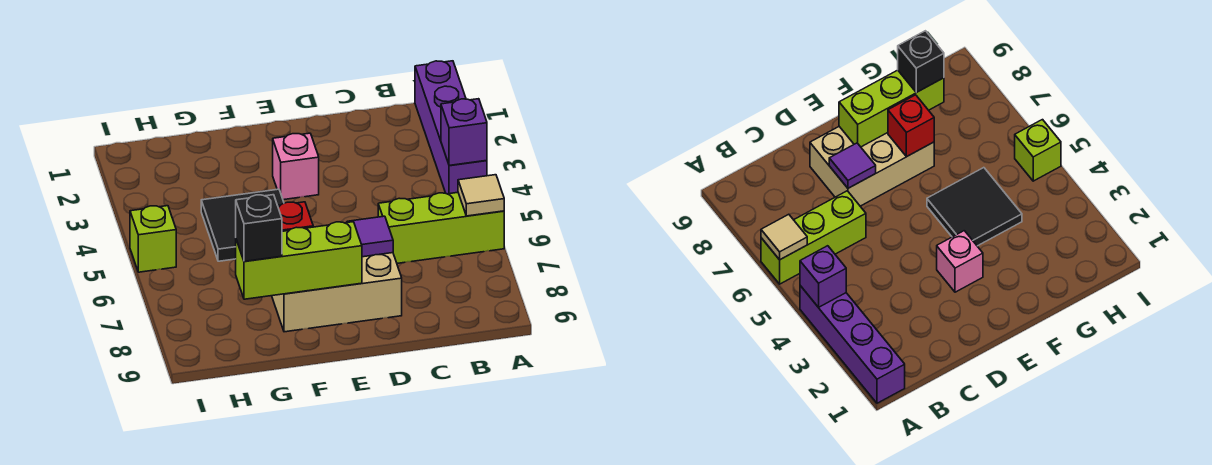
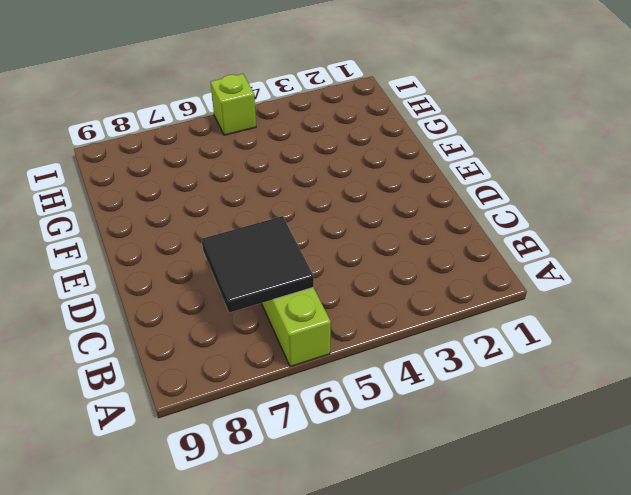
black 2x2 tile [202,216,314,313] -> black 2x2 tile moved to [201,189,284,261]
none -> purple 1x4 brick [415,61,487,194]
none -> tan 2x3 brick [272,253,402,332]
none -> pink 1x1 brick [273,133,319,200]

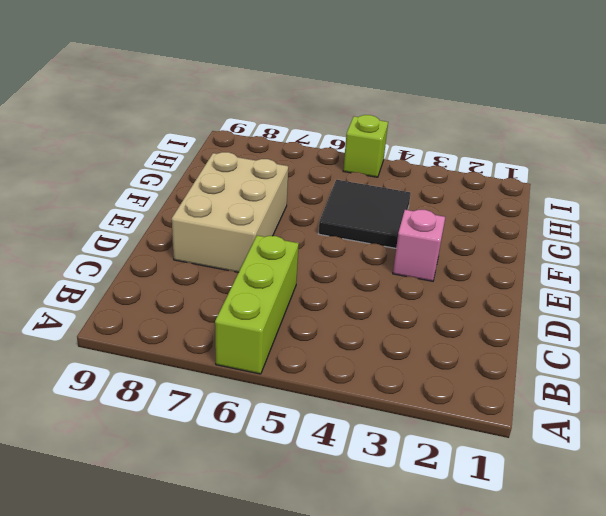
none -> purple 1x4 brick [415,61,487,194]
none -> purple 1x1 brick [441,99,487,165]
none -> tan 1x1 tile [458,175,504,216]

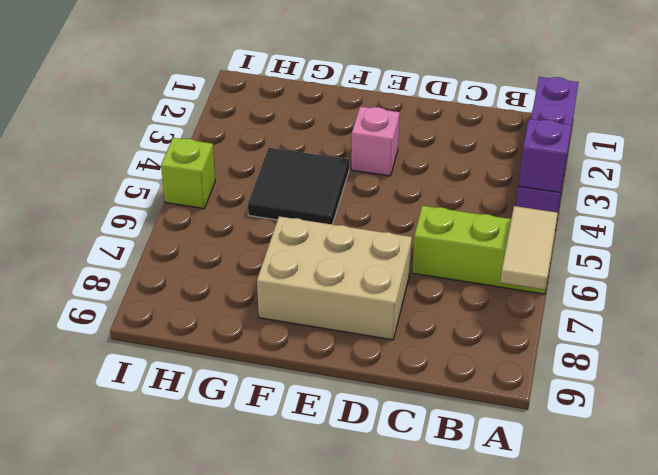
tan 1x2 tile [500,206,558,290] -> tan 1x1 tile [458,175,504,216]
none -> purple 1x1 tile [347,216,393,257]
none -> lime 1x3 brick [236,222,362,299]
none -> red 1x1 brick [278,202,313,231]

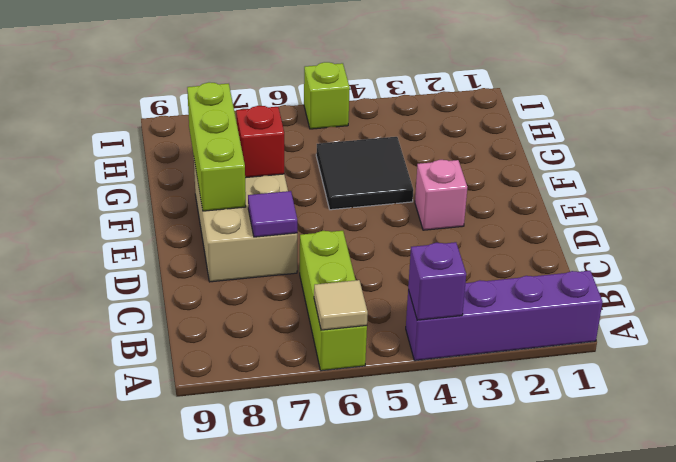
none -> black 1x1 brick [236,195,282,261]

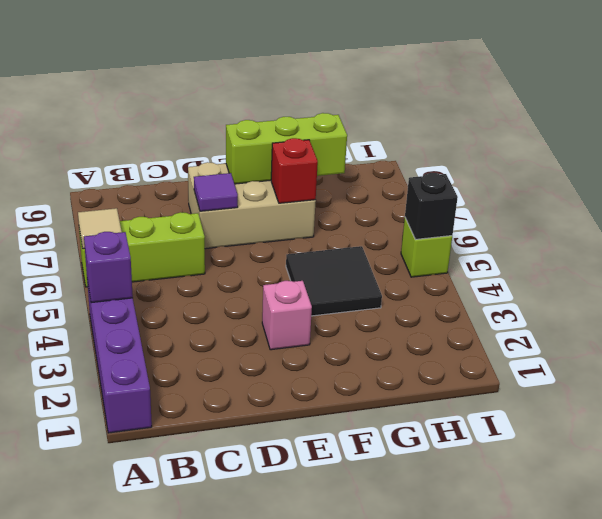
black 1x1 brick [405,173,458,239] -> black 1x1 brick moved to [236,195,282,261]

